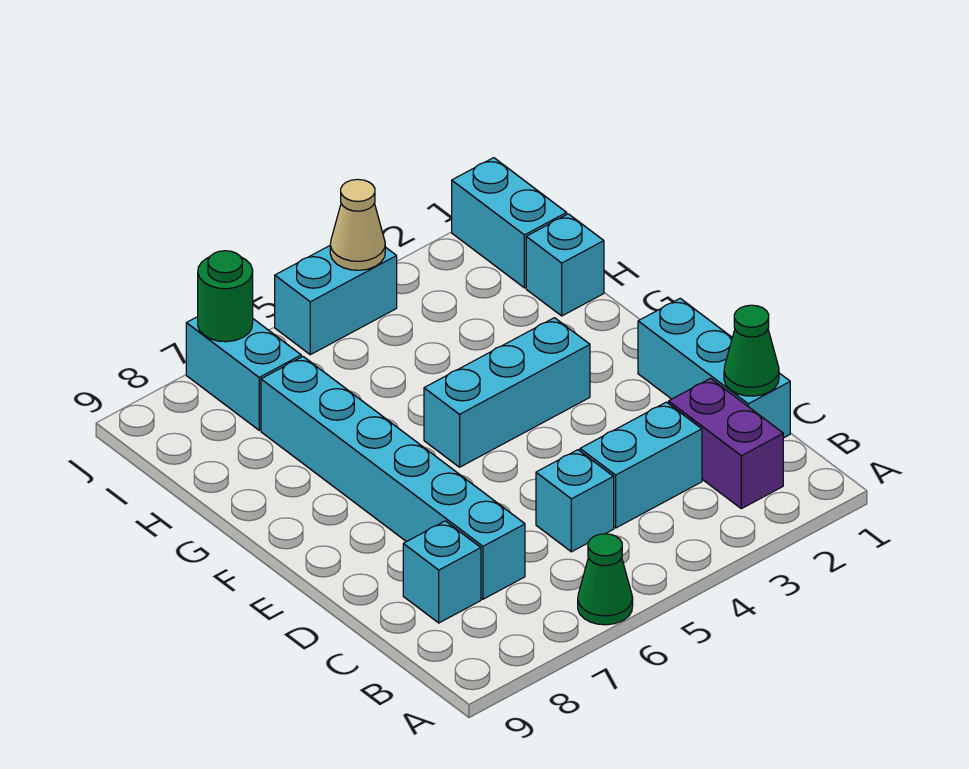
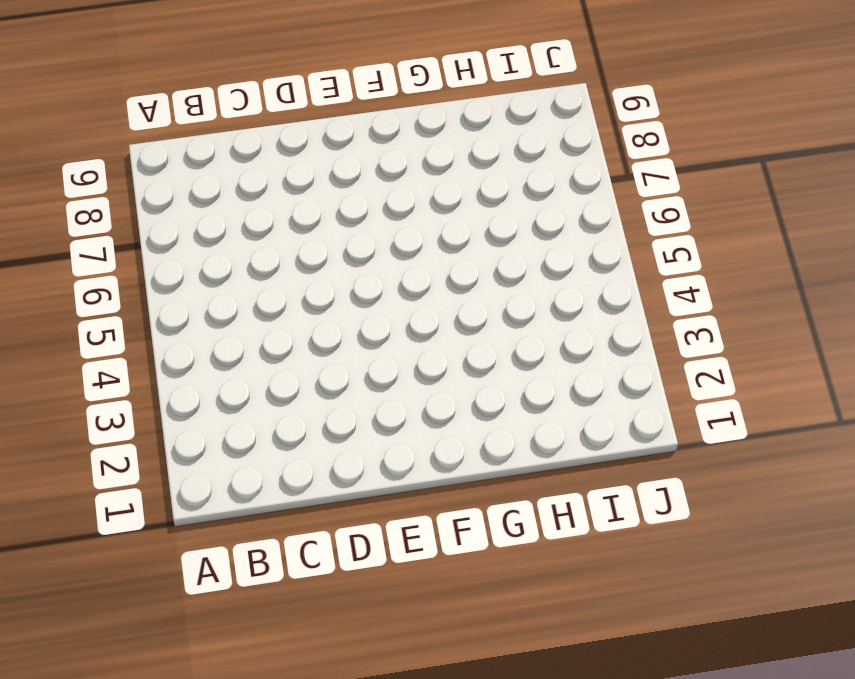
none -> green 1x1 cone [578,534,633,625]
none -> purple 1x2 brick [669,378,783,509]
none -> cyan 1x3 brick [638,298,790,438]

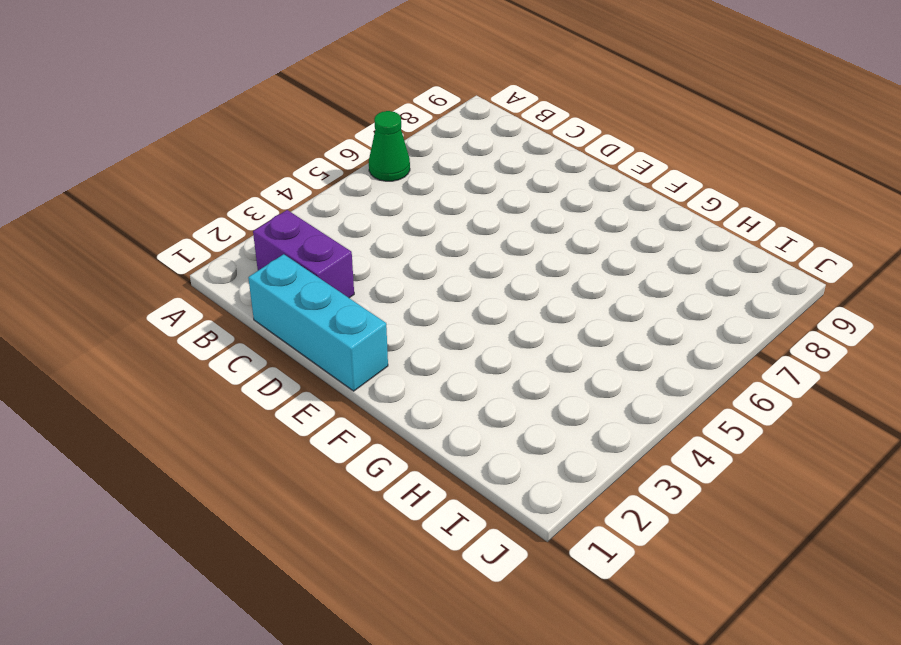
none -> cyan 1x2 brick [580,402,702,528]
none -> cyan 1x1 brick [536,450,614,552]
none -> cyan 1x6 brick [261,357,525,599]

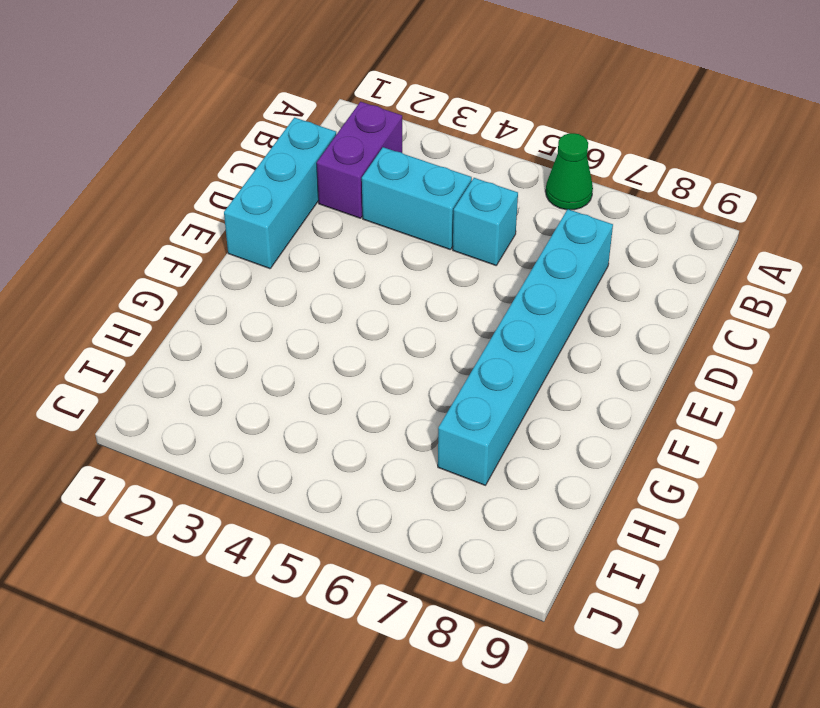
none -> cyan 1x1 brick [403,521,481,623]
none -> cyan 1x3 brick [424,318,590,467]
none -> cyan 1x1 brick [526,214,604,316]

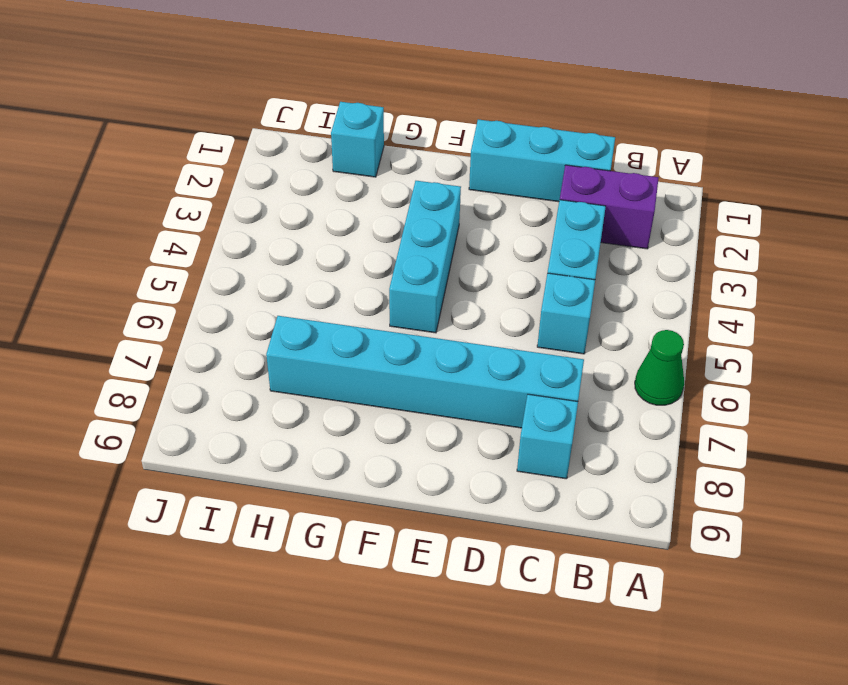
none -> cyan 1x2 brick [452,158,567,288]
none -> cyan 1x2 brick [186,317,301,430]
none -> cyan 1x2 brick [275,246,397,355]

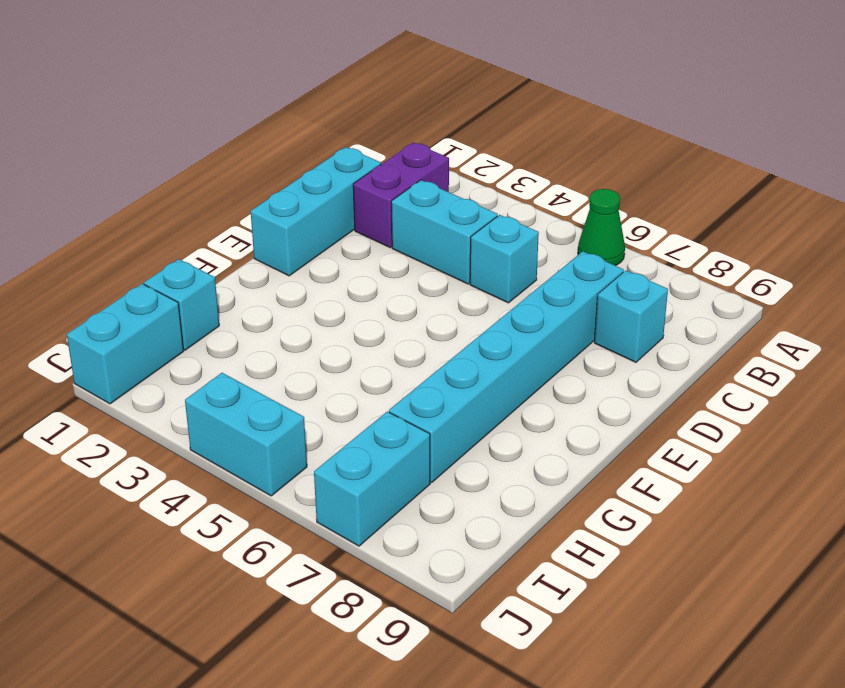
none -> cyan 1x3 brick [424,318,590,467]
none -> green 1x1 cone [724,305,779,396]
none -> tan 1x1 cone [330,179,385,270]

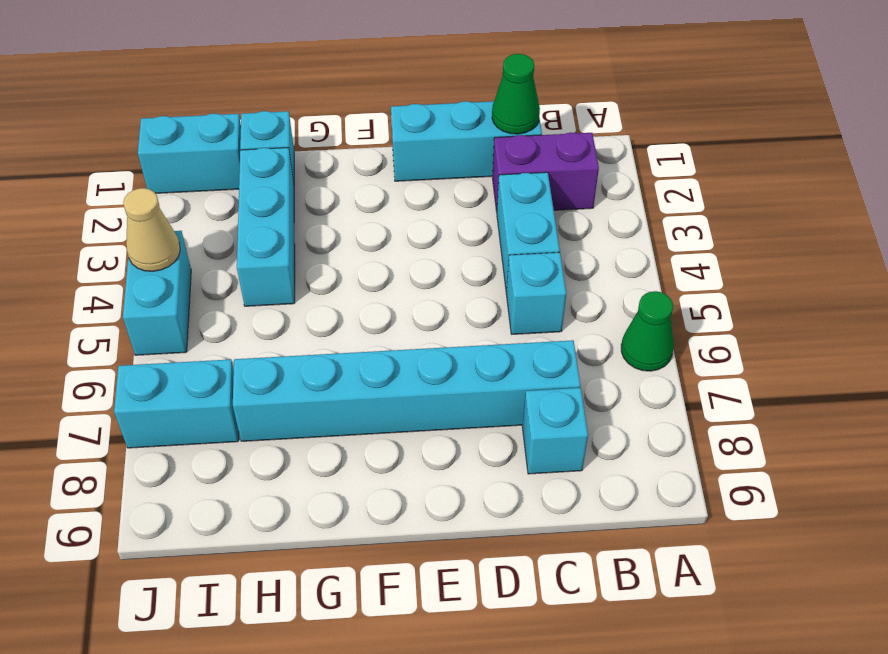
cyan 1x3 brick [237,148,295,306] -> cyan 1x3 brick moved to [424,318,590,467]
none -> green 1x1 round brick [198,251,253,342]

